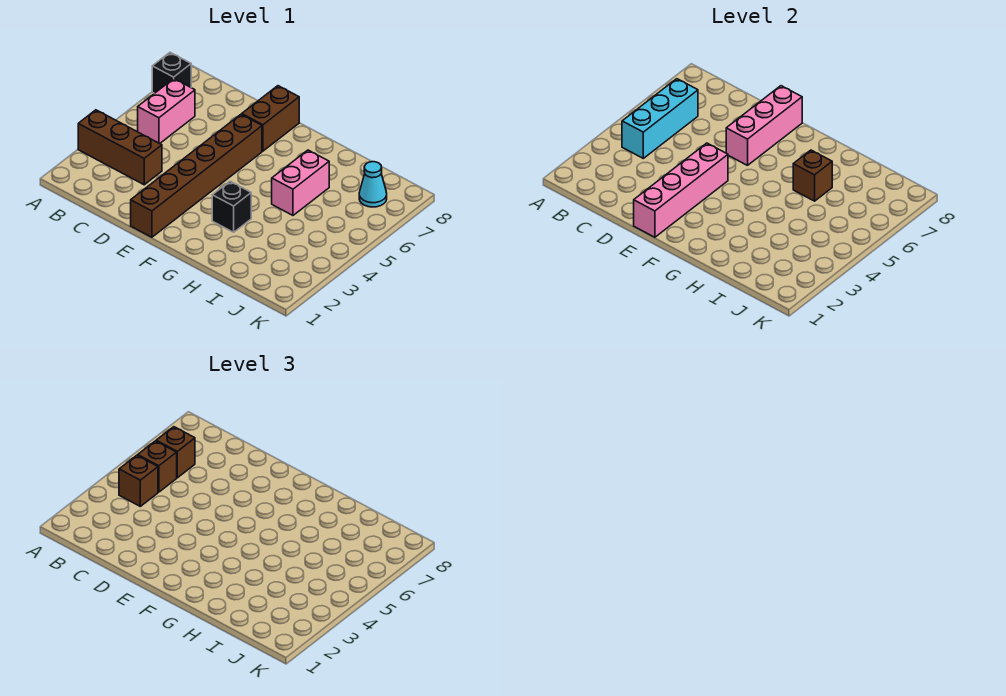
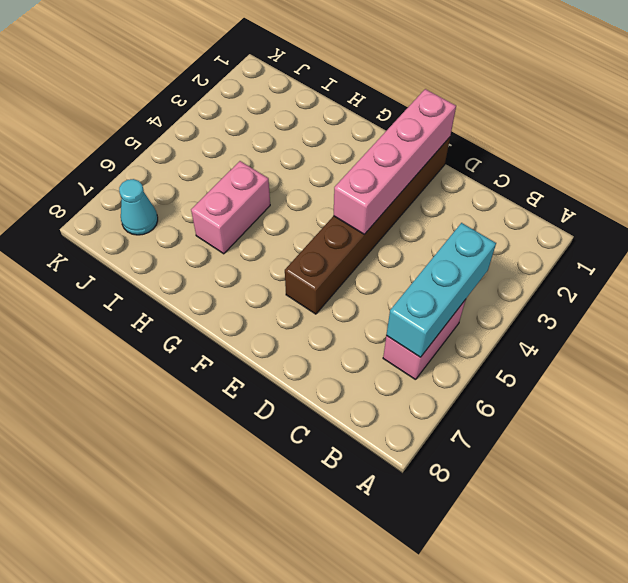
none -> brown 1x3 brick [78,110,162,185]
none -> black 1x1 brick [152,52,191,93]
none -> brown 1x2 brick [242,86,299,151]

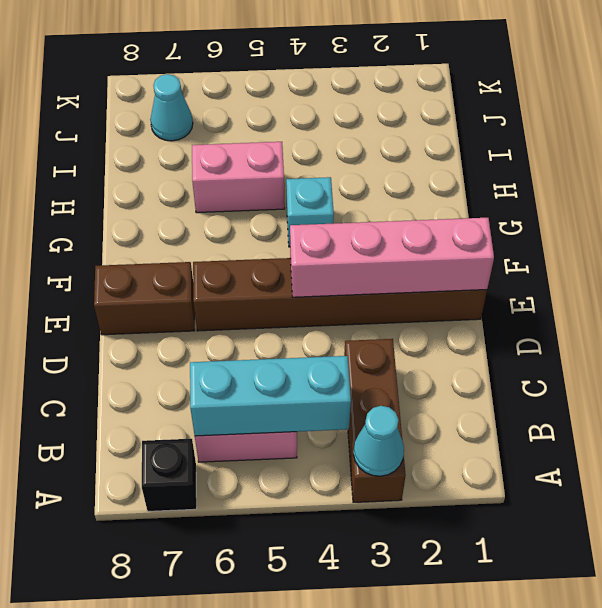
cyan 1x1 cone [353,406,404,476] -> none
cyan 1x1 brick [286,177,334,247] -> none
none -> black 1x1 brick [212,181,251,232]
none -> pink 1x3 brick [726,86,802,165]
none -> brown 1x1 brick [793,150,832,201]

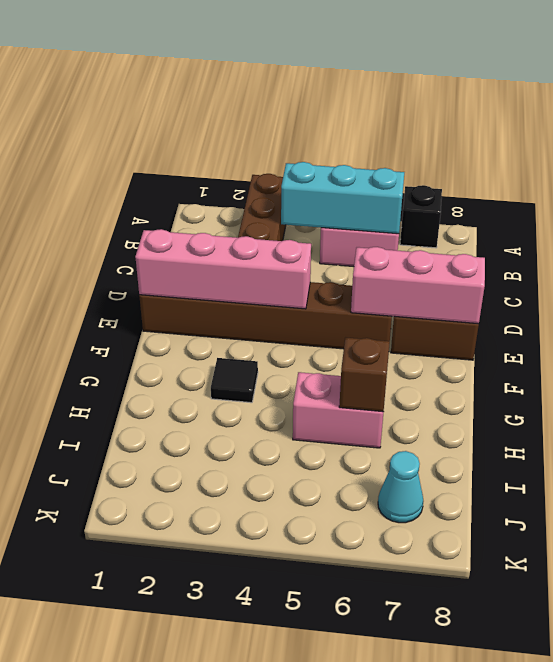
black 1x1 tile [211,358,258,403] -> black 1x1 brick [212,181,251,232]
none -> brown 1x1 brick [119,455,158,506]
none -> brown 1x1 brick [138,441,177,492]
none -> brown 1x1 brick [156,427,195,478]

